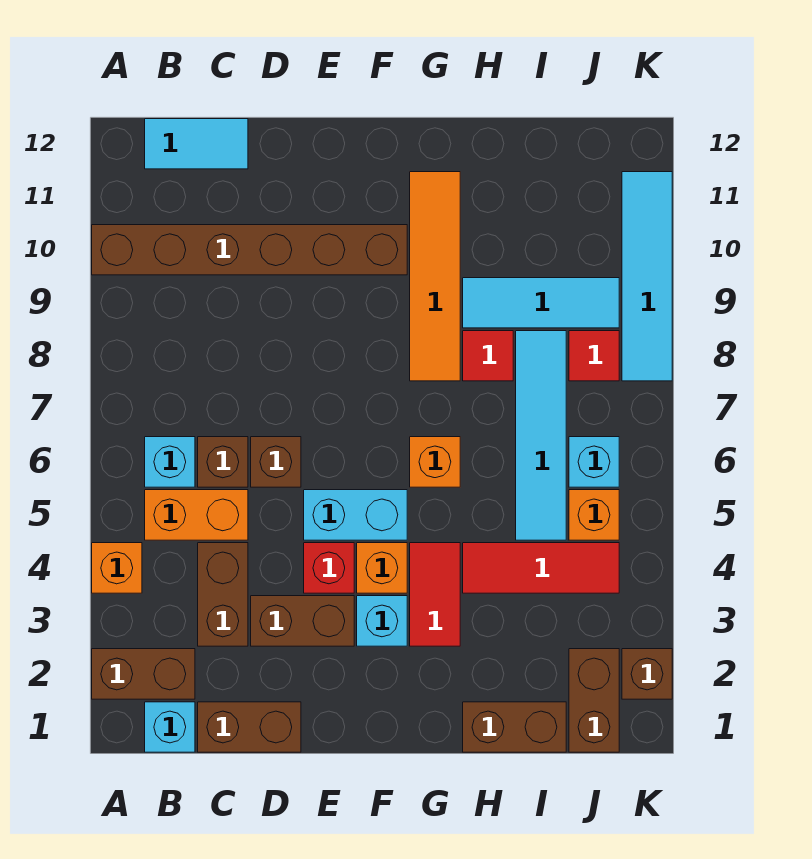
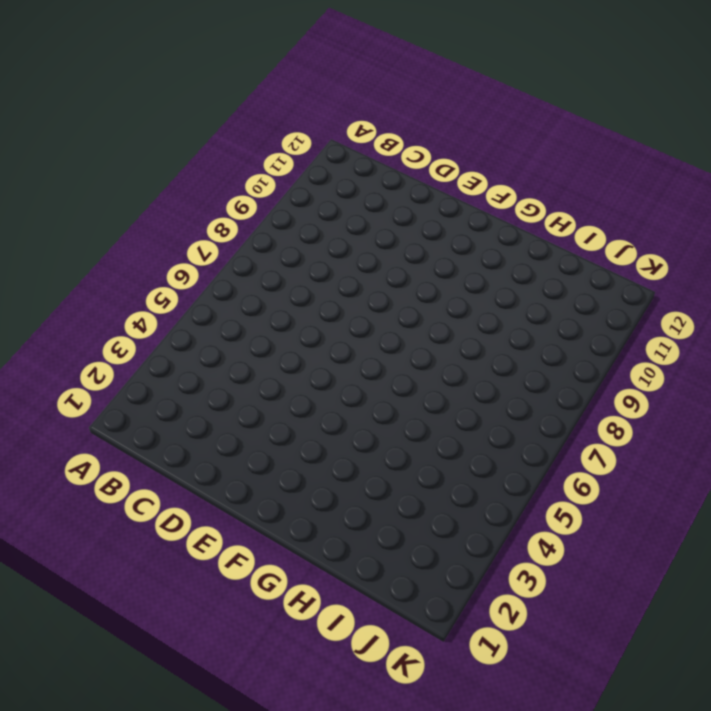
none -> brown 1x2 brick [92,649,195,699]
none -> orange 1x1 brick [92,543,142,593]
none -> brown 1x6 brick [92,225,407,275]
none -> cyan 1x1 brick [145,702,195,752]

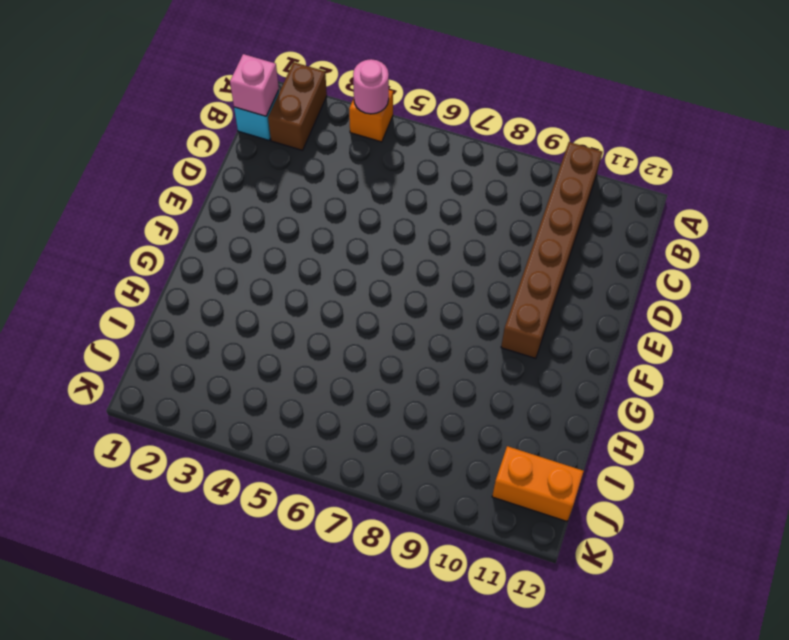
pink 1x1 round brick [353,59,389,114] -> none
pink 1x1 brick [230,54,279,116] -> none
orange 1x2 brick [492,446,584,521] -> orange 1x2 brick turned to [145,490,248,540]
none -> cyan 1x1 brick [145,437,195,487]
none -> cyan 1x2 tile [145,119,248,169]
none -> brown 1x2 brick [198,702,301,752]
none -> brown 1x2 brick [198,543,248,646]

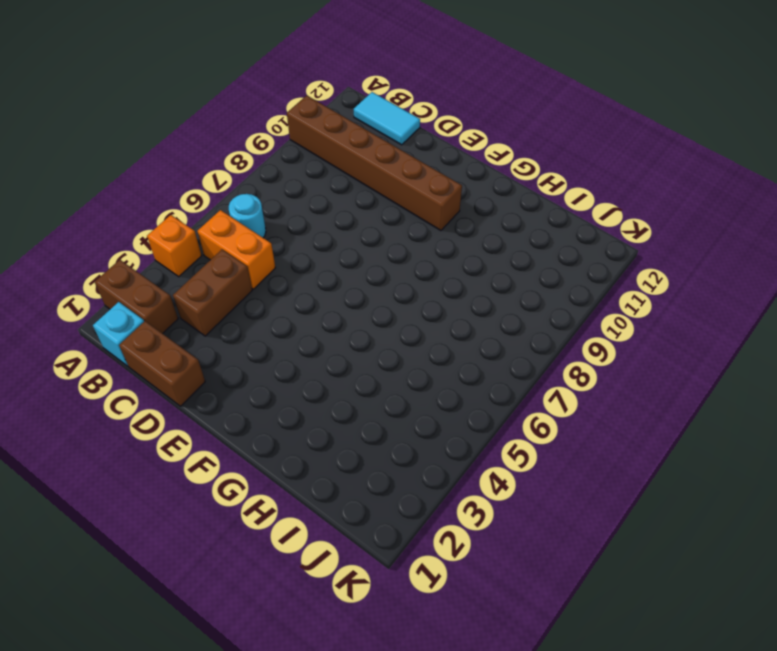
cyan 1x1 round brick [229,194,266,238] -> cyan 1x1 brick [145,437,195,487]
none -> brown 1x1 brick [198,437,248,487]
none -> brown 1x2 brick [251,596,354,646]
none -> brown 1x1 brick [251,437,301,487]
none -> red 1x1 brick [304,543,354,593]

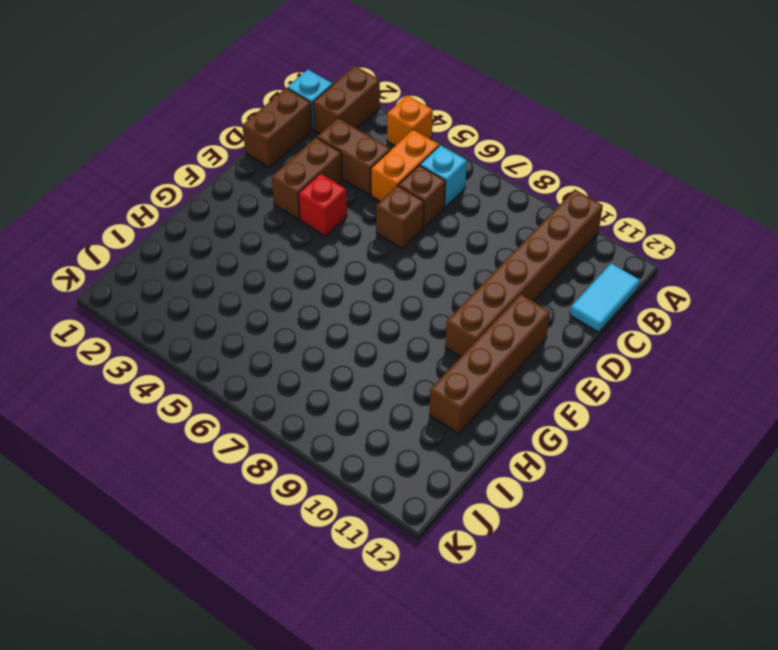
brown 1x4 brick [430,294,550,434] -> orange 1x4 tile [410,172,460,381]
none -> cyan 1x2 brick [304,490,407,540]
none -> cyan 1x1 brick [357,596,407,646]
none -> orange 1x1 brick [357,543,407,593]
none -> red 1x2 tile [410,543,460,646]

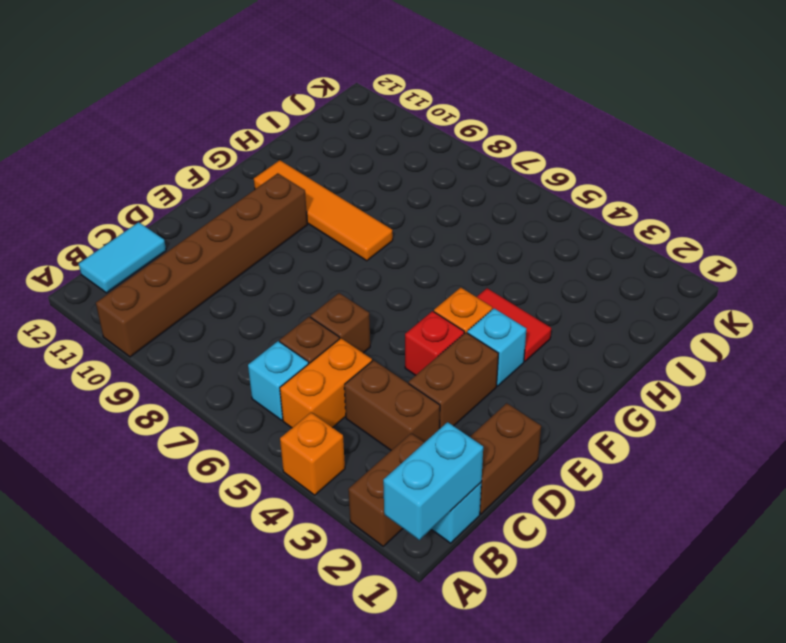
cyan 1x2 brick [383,422,483,540] -> cyan 1x2 brick moved to [304,490,407,540]
none -> orange 1x1 brick [410,437,460,487]
none -> brown 1x2 brick [463,702,566,752]
none -> red 1x3 tile [463,543,619,593]
none -> red 1x1 tile [463,331,513,381]

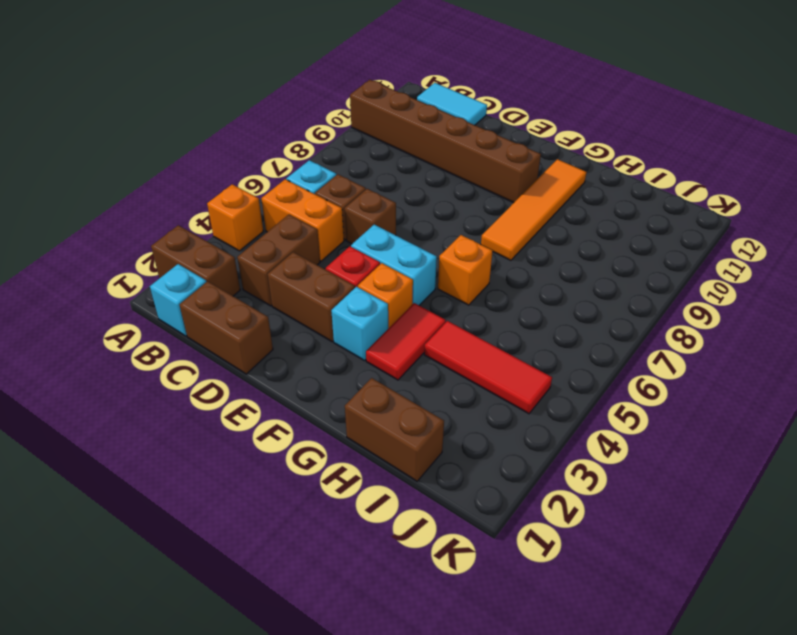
none -> red 1x1 tile [463,331,513,381]
none -> cyan 1x3 tile [463,278,619,328]
none -> cyan 1x4 tile [516,331,566,540]
none -> brown 1x2 brick [569,649,619,752]

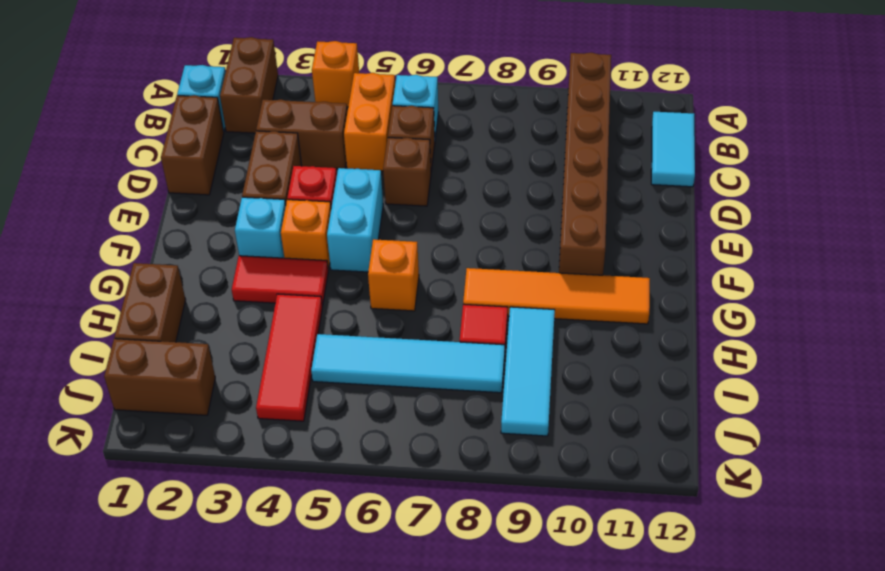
none -> orange 1x1 brick [569,490,619,540]
none -> cyan 1x1 brick [569,437,619,487]
none -> red 1x1 tile [569,331,619,381]
none -> brown 1x1 brick [622,649,672,699]

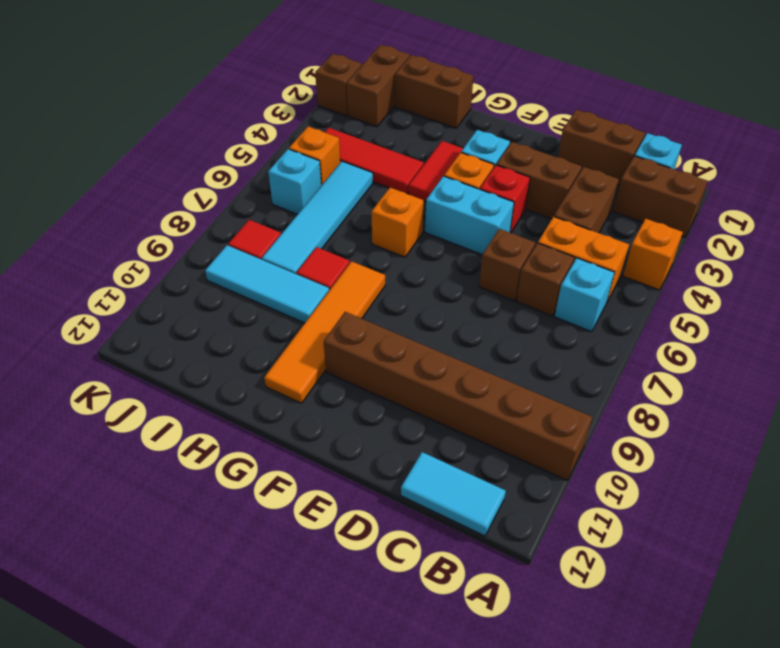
none -> cyan 1x4 tile [622,172,672,381]

